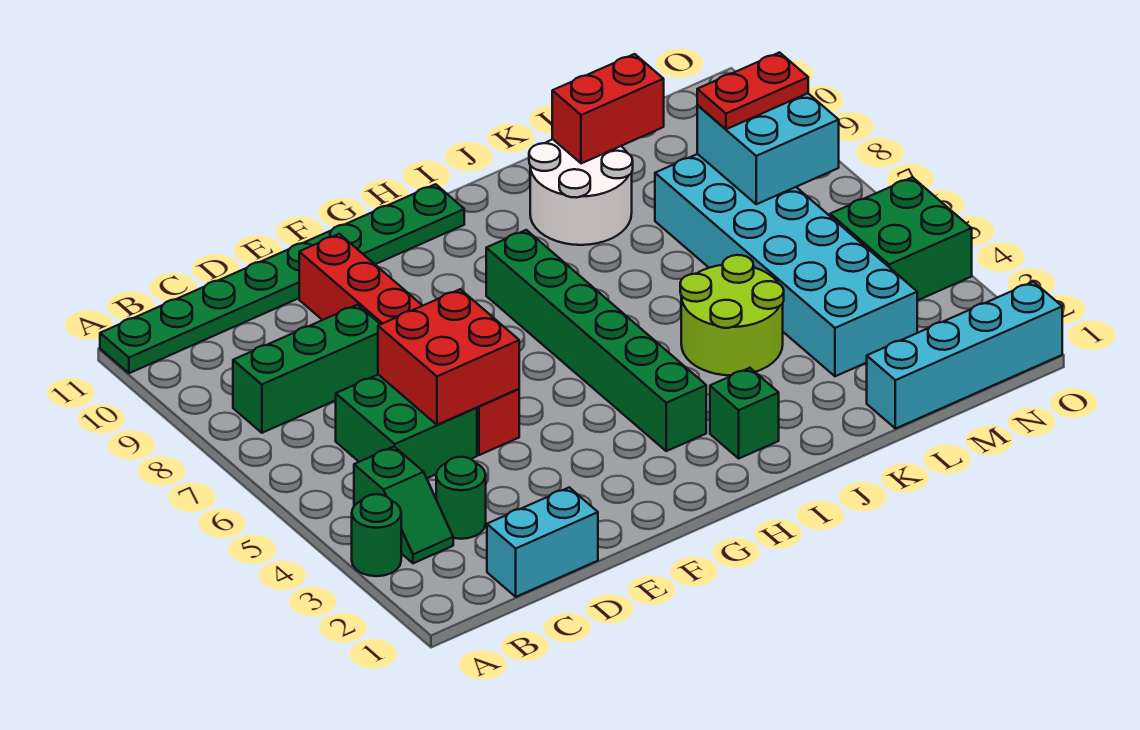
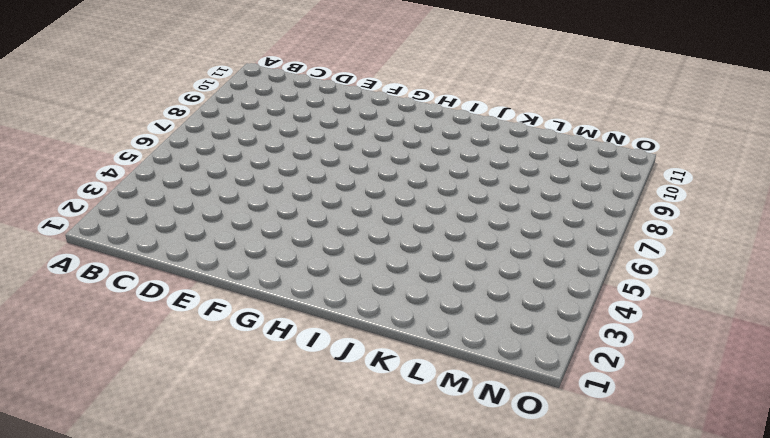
none -> green 1x1 round brick [352,494,401,576]
none -> green 1x8 plate [100,184,464,373]
none -> green 1x2 slope [354,447,453,563]

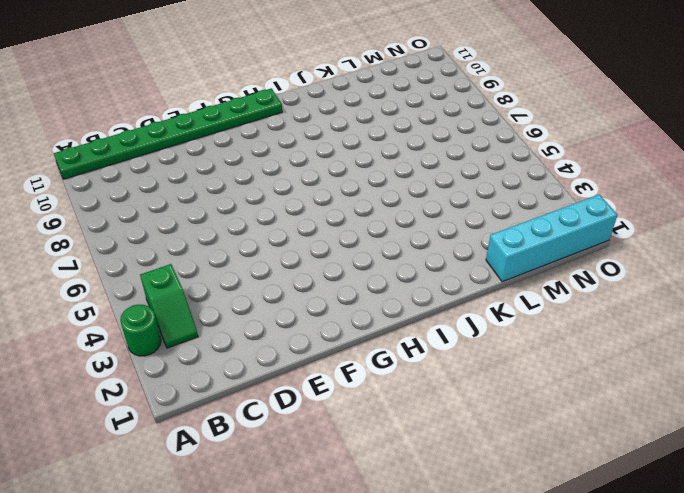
none -> green 1x3 brick [233,305,380,433]
none -> cyan 1x2 brick [487,487,598,597]
none -> green 1x1 round brick [436,457,486,539]

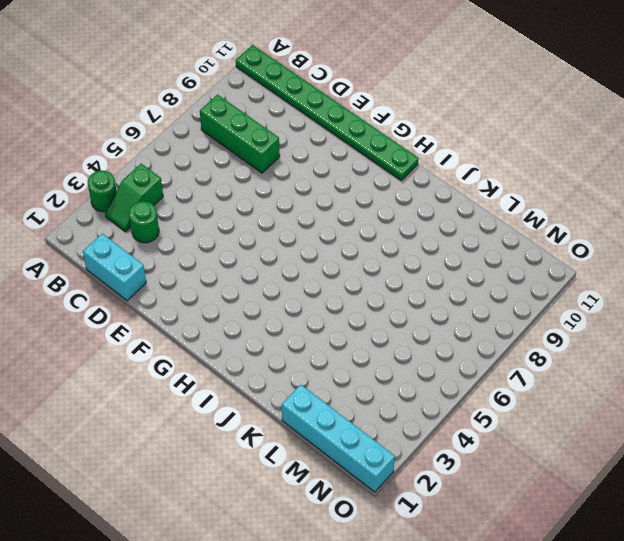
none -> green 2x2 brick [336,375,477,478]
none -> red 1x6 brick [299,234,519,455]
none -> green 1x6 brick [486,230,706,451]

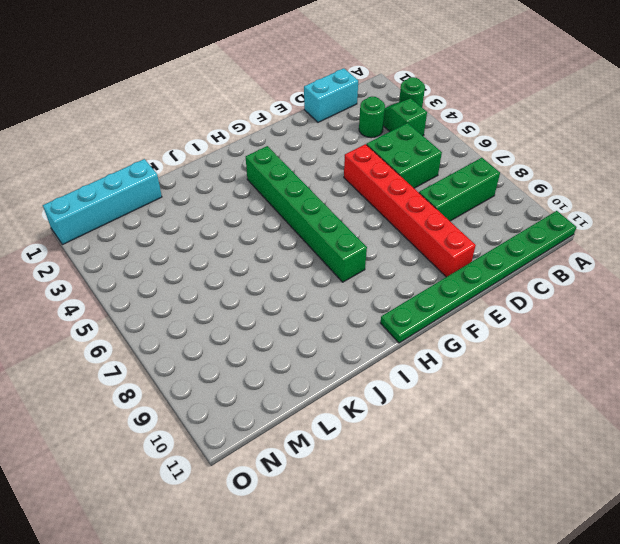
none -> green 1x1 brick [710,368,779,458]
none -> lime 2x2 round brick [680,255,784,375]
none -> white 2x2 round brick [529,139,633,245]

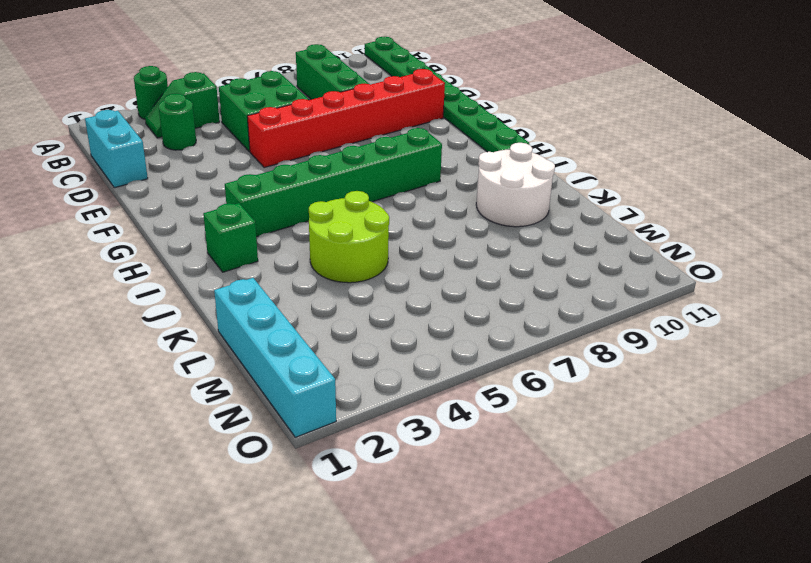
none -> cyan 2x6 brick [655,154,917,376]
none -> green 2x2 brick [830,177,972,301]
none -> red 2x2 brick [378,289,519,425]

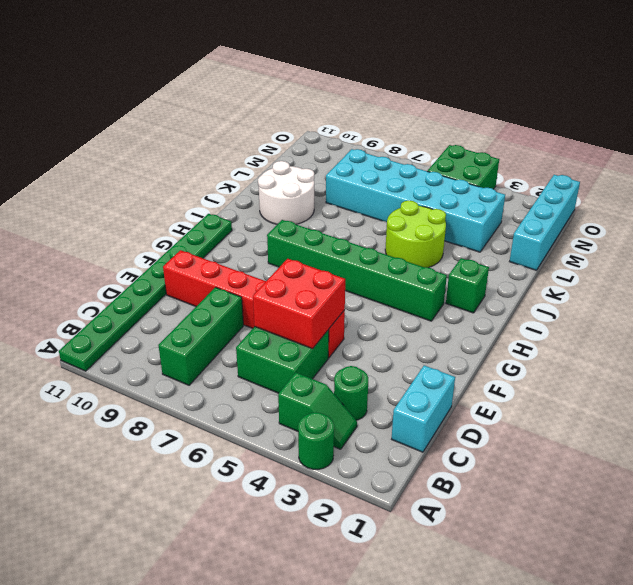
none -> red 1x2 brick [552,54,664,163]
none -> cyan 2x2 brick [697,93,839,204]
none -> red 1x2 plate [697,53,808,129]

